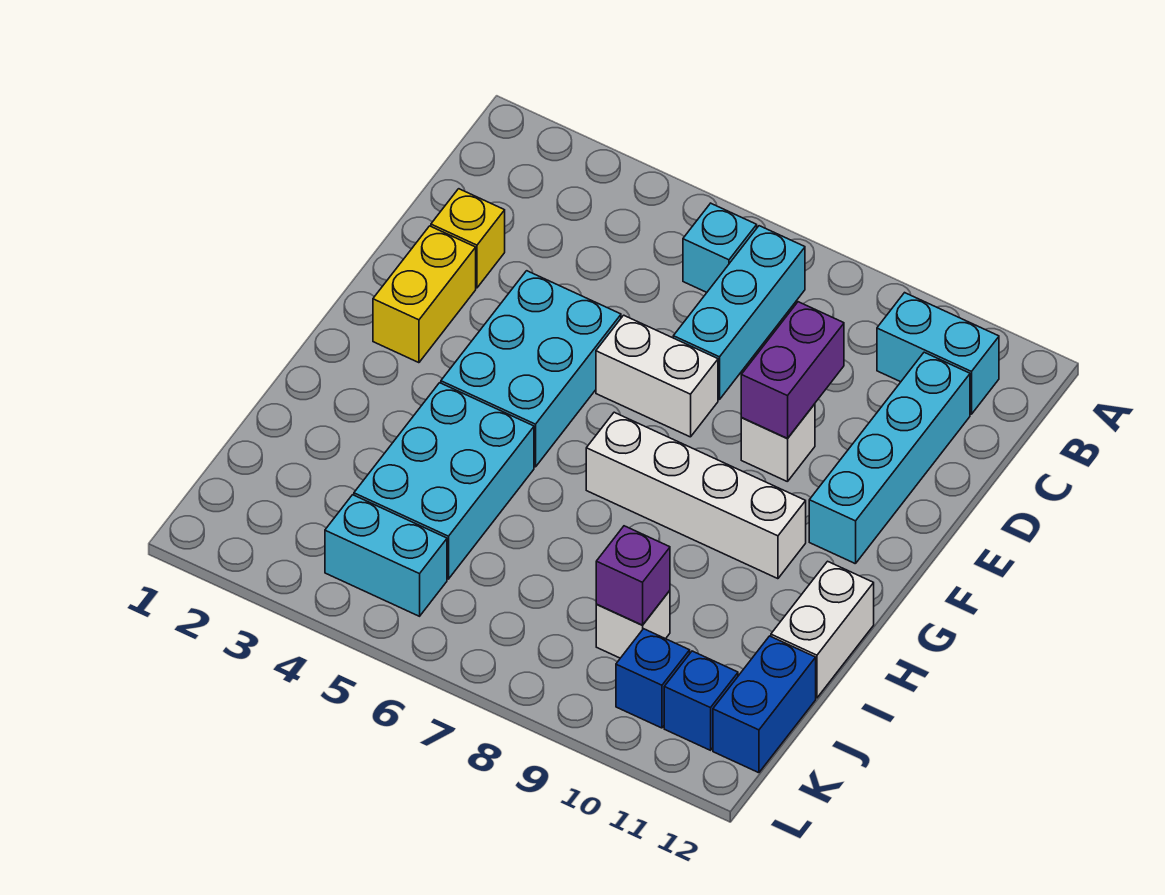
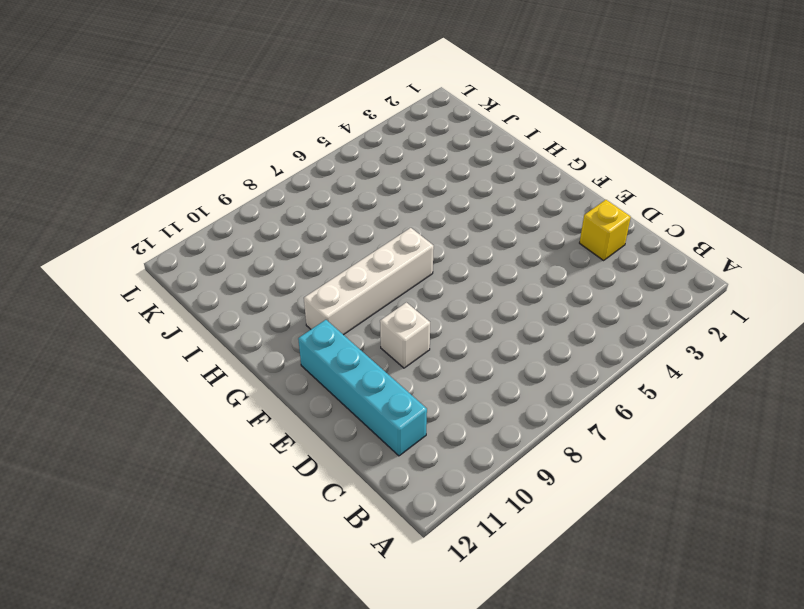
none -> cyan 1x1 brick [683,203,757,292]
none -> cyan 1x3 brick [673,226,805,400]
none -> cyan 1x2 brick [877,293,999,414]

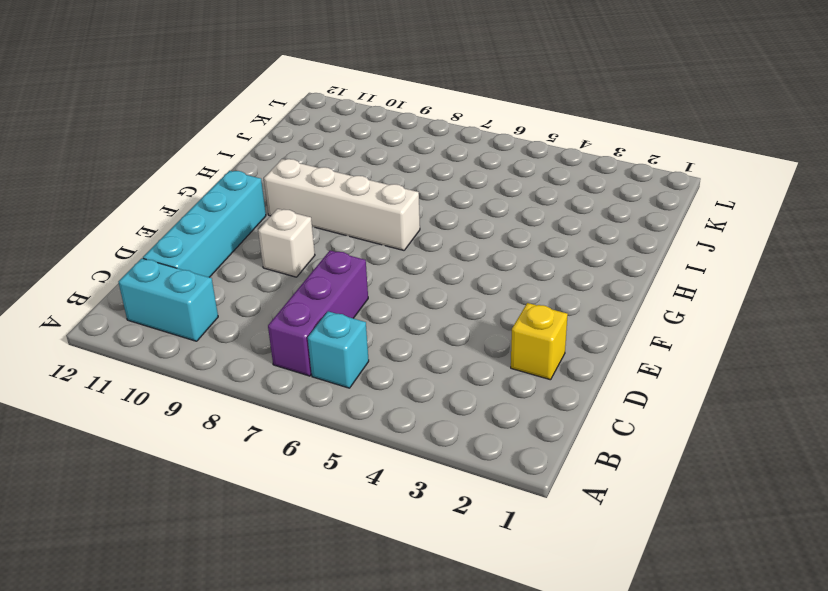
purple 1x3 brick [268,250,368,376] -> cyan 1x3 brick [673,226,805,400]
none -> yellow 1x2 brick [373,226,476,363]
none -> cyan 2x3 brick [441,271,621,467]
none -> white 1x2 brick [596,315,718,437]

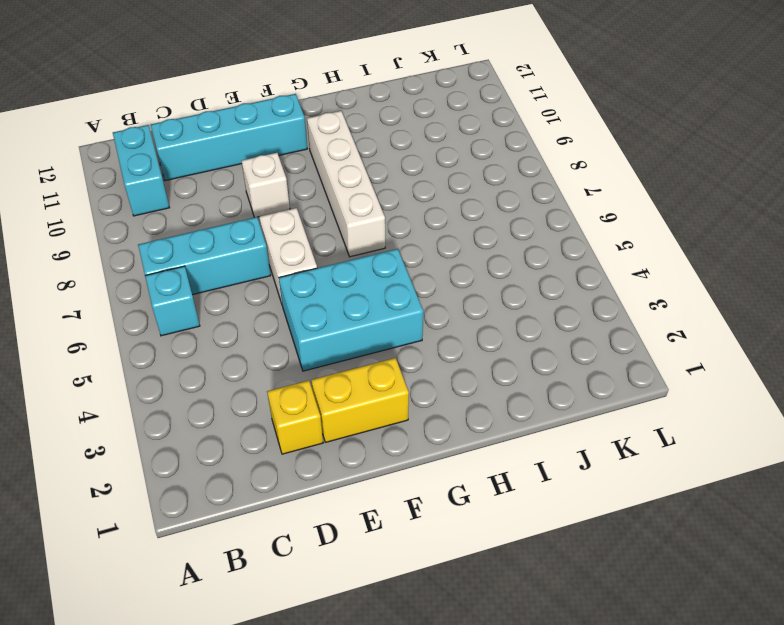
none -> cyan 2x3 brick [354,383,534,579]
none -> white 1x2 brick [771,561,874,698]
none -> white 1x1 brick [596,591,670,658]

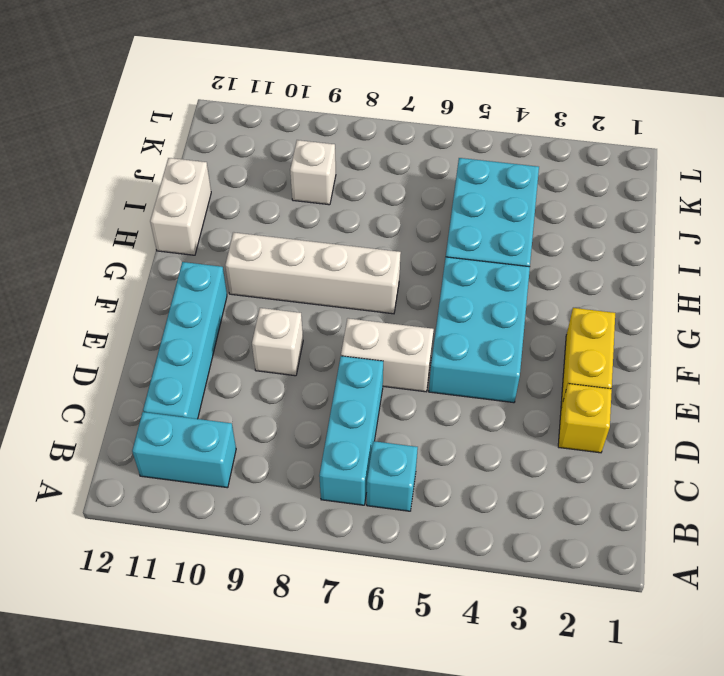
none -> blue 1x2 brick [713,636,816,773]
none -> cyan 1x2 brick [325,495,447,616]
none -> blue 1x1 brick [616,629,690,728]

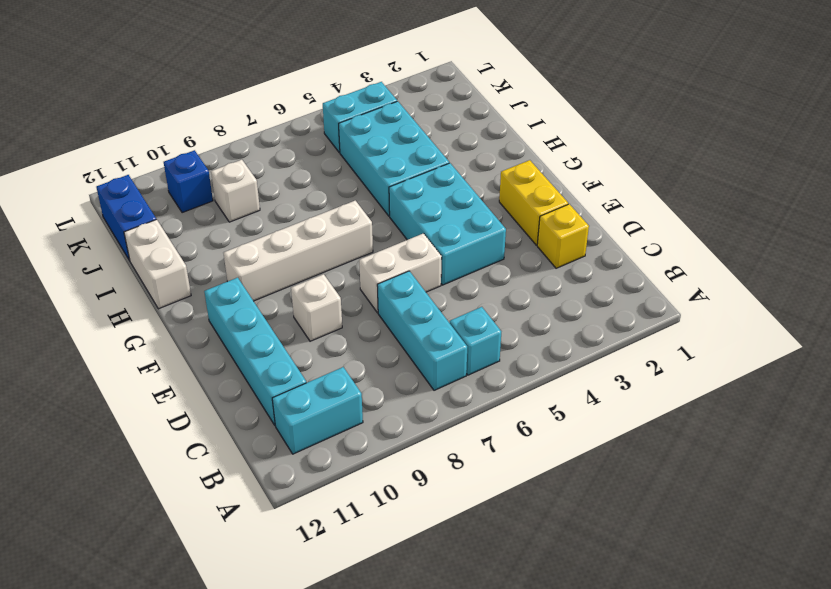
none -> blue 1x1 brick [664,651,738,750]
none -> purple 1x2 brick [741,302,844,439]
none -> purple 1x1 brick [596,526,670,625]

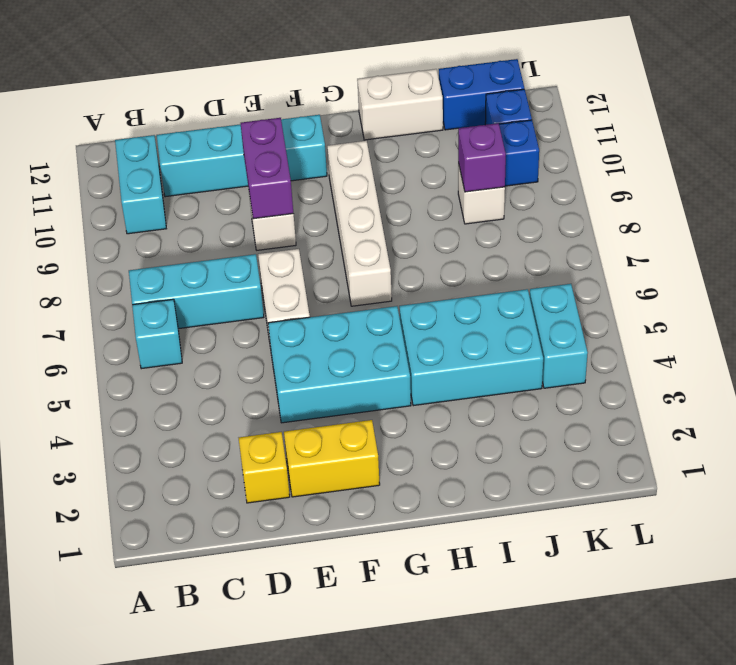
purple 1x2 brick [241,118,293,219] -> purple 1x2 brick turned to [741,302,844,439]

